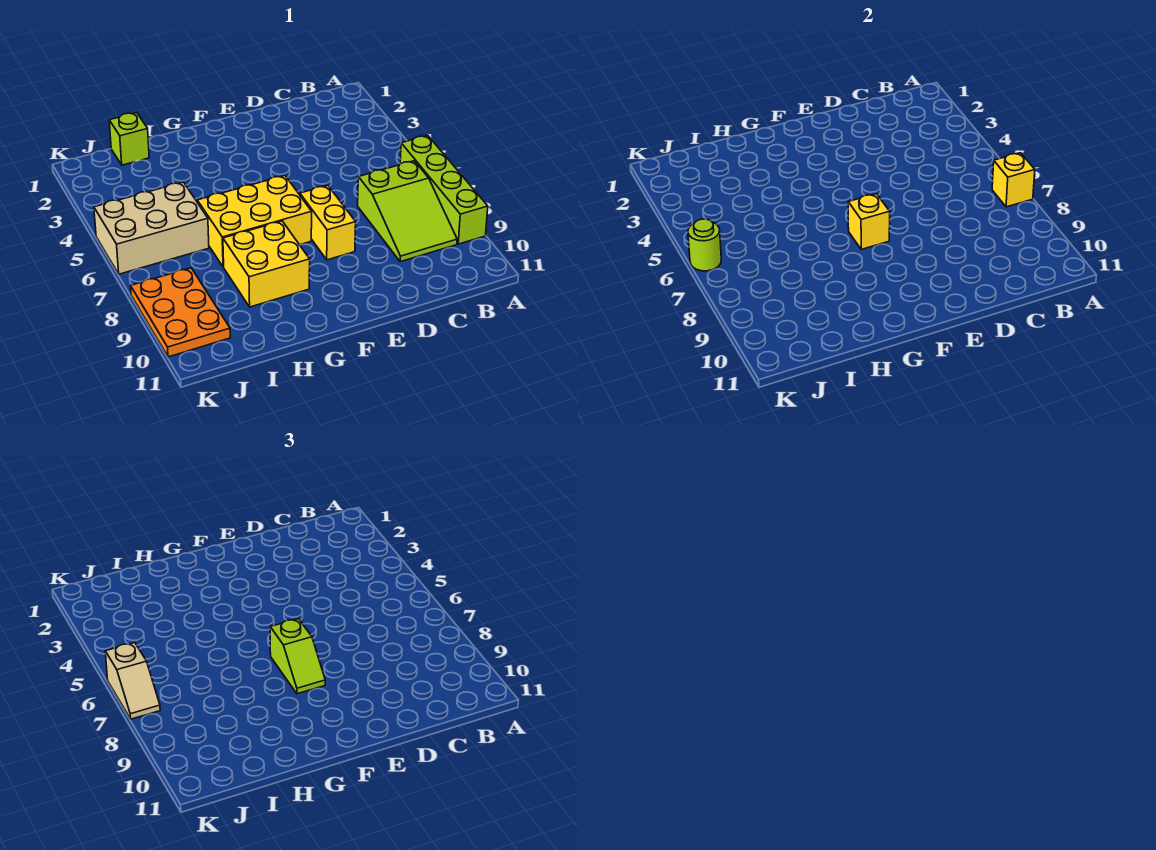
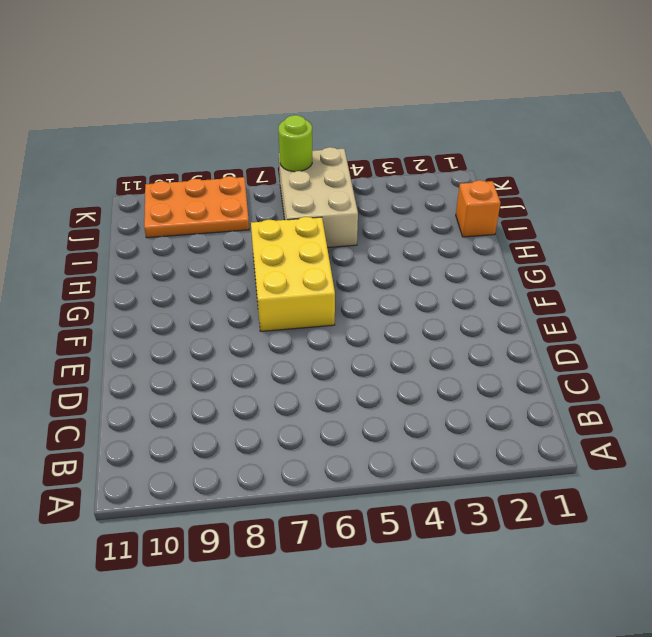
orange 1x1 brick [456,180,500,237] -> lime 1x1 brick [109,113,149,165]
none -> lime 1x4 brick [400,135,488,244]
none -> lime 2x3 slope [358,161,457,262]
none -> yellow 1x2 brick [300,185,356,260]

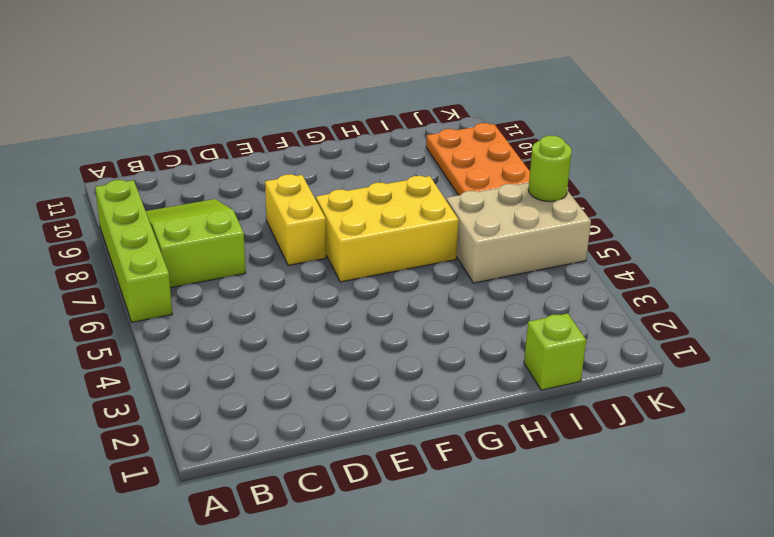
none -> yellow 2x2 brick [223,221,310,307]
none -> yellow 1x1 brick [992,153,1035,207]
none -> yellow 1x1 brick [848,194,890,249]

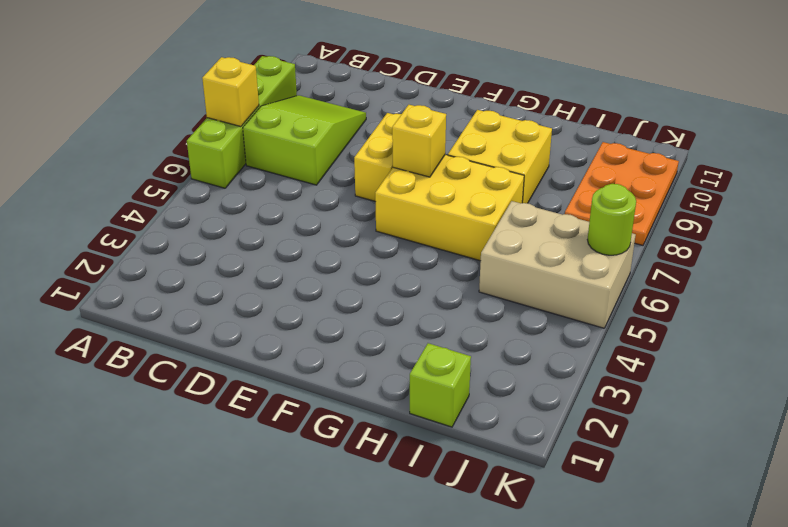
none -> lime 1x2 slope [270,619,325,694]
none -> tan 1x2 slope [105,643,160,719]

